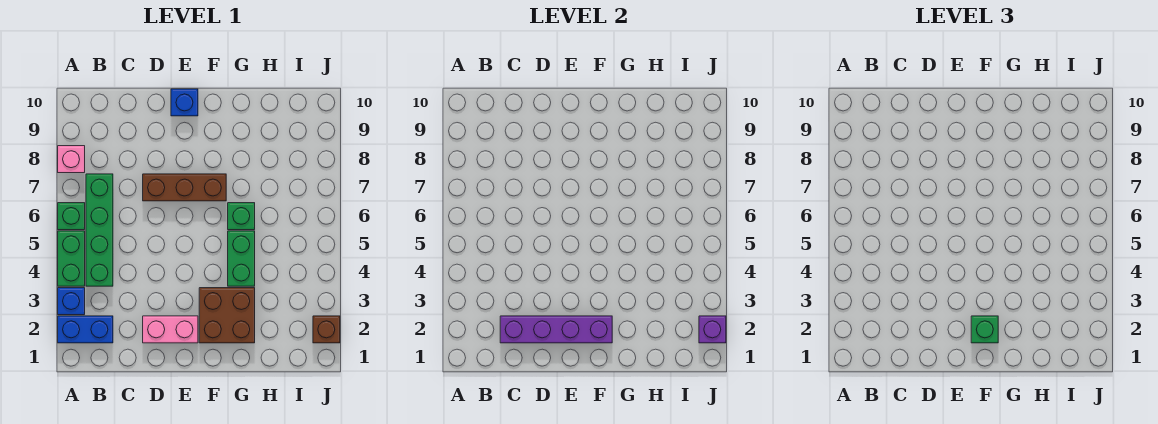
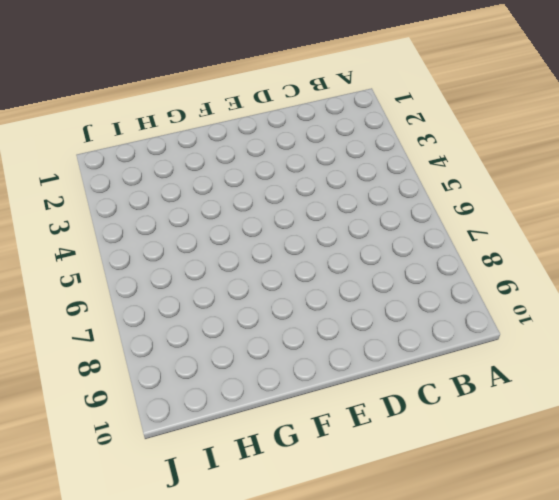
none -> blue 1x2 brick [58,316,113,343]
none -> blue 1x1 brick [58,288,85,315]
none -> green 1x2 brick [58,231,85,286]

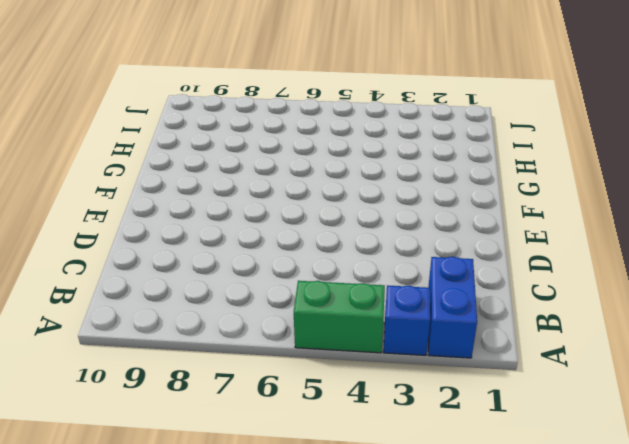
none -> green 1x1 brick [58,203,85,230]
none -> pink 1x1 brick [58,146,85,173]
none -> green 1x4 brick [86,174,113,286]

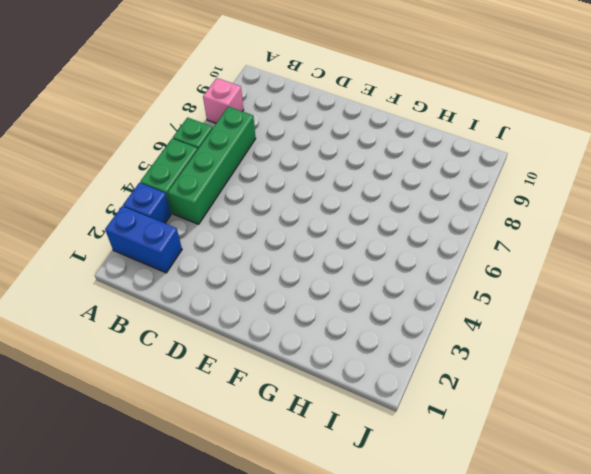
none -> pink 1x2 brick [143,316,198,343]
none -> brown 1x3 brick [143,174,226,201]
none -> blue 1x1 brick [171,89,198,116]

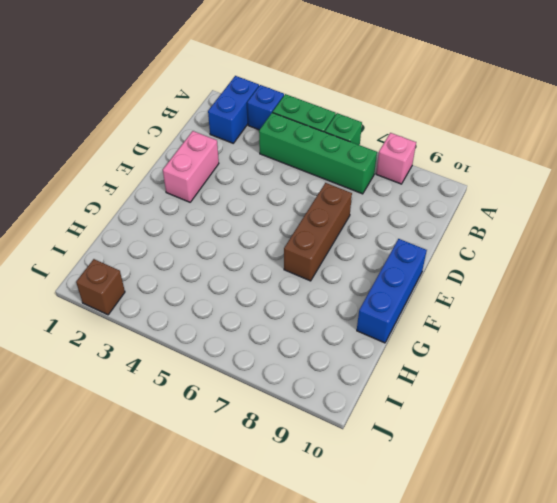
blue 1x3 brick [357,239,427,343] -> blue 1x1 brick [171,89,198,116]
none -> brown 2x2 brick [199,288,255,343]
none -> green 1x2 brick [228,231,255,286]
none -> green 1x1 brick [228,203,255,230]

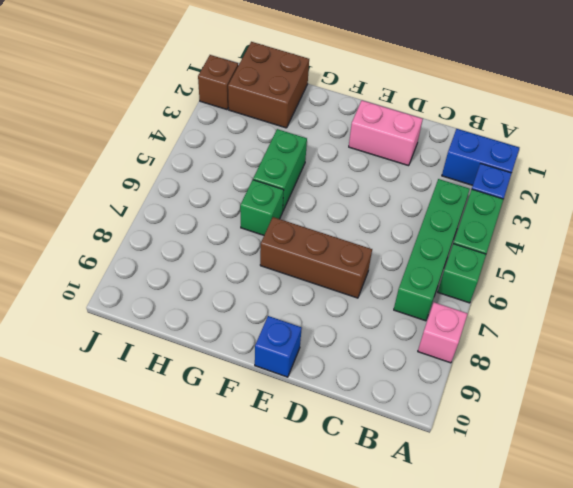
brown 2x2 brick [228,42,309,128] -> brown 2x2 brick moved to [199,288,255,343]
none -> purple 1x4 brick [500,316,612,343]
none -> purple 1x1 brick [699,316,726,343]
none -> green 1x1 brick [971,316,998,343]

